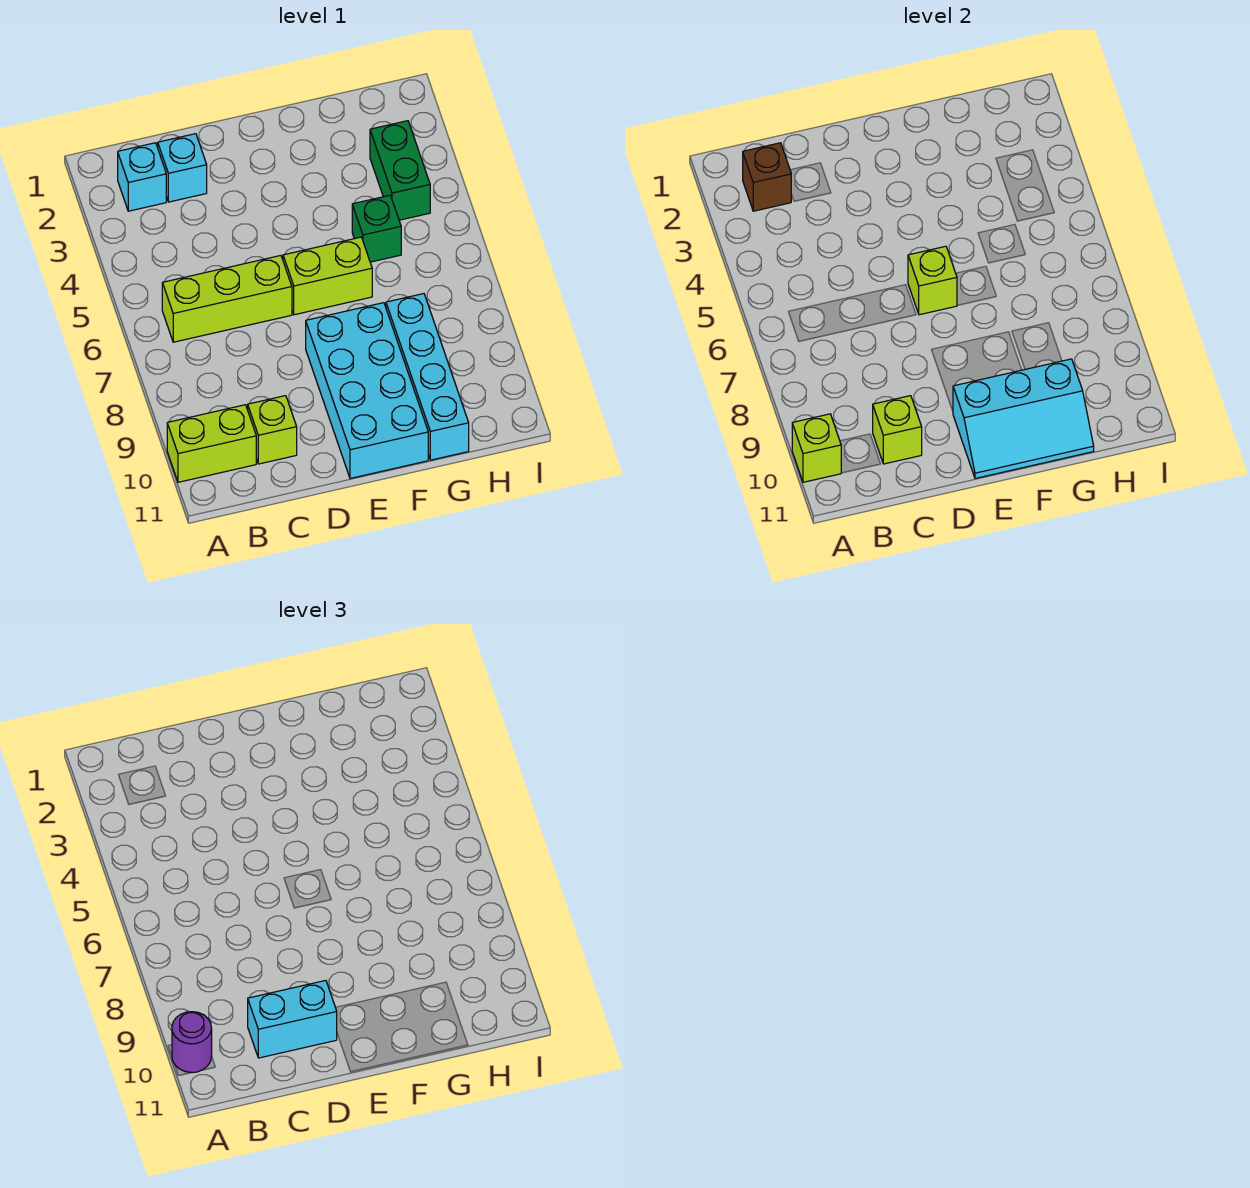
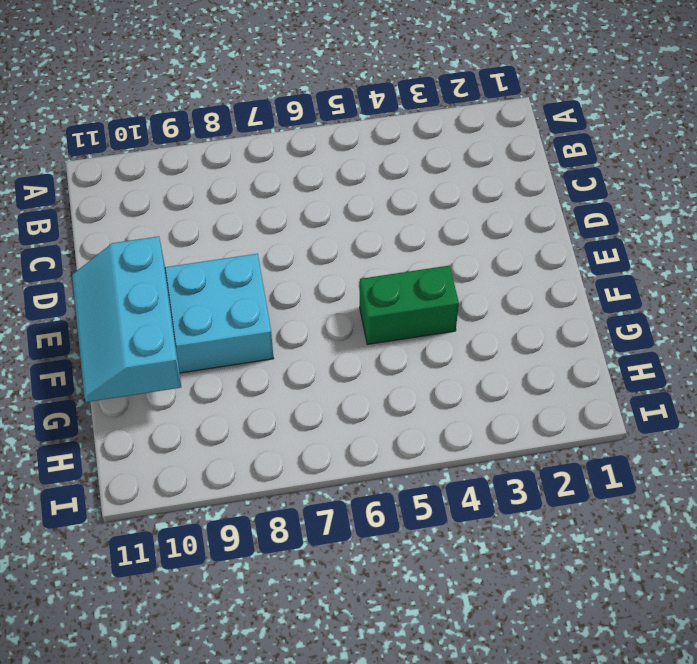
green 1x2 brick [360,266,459,344] -> green 1x2 brick moved to [370,121,430,220]
none -> lime 1x2 brick [167,405,256,482]
none -> cyan 1x1 brick [118,143,166,211]
none -> lime 1x3 brick [162,256,292,342]

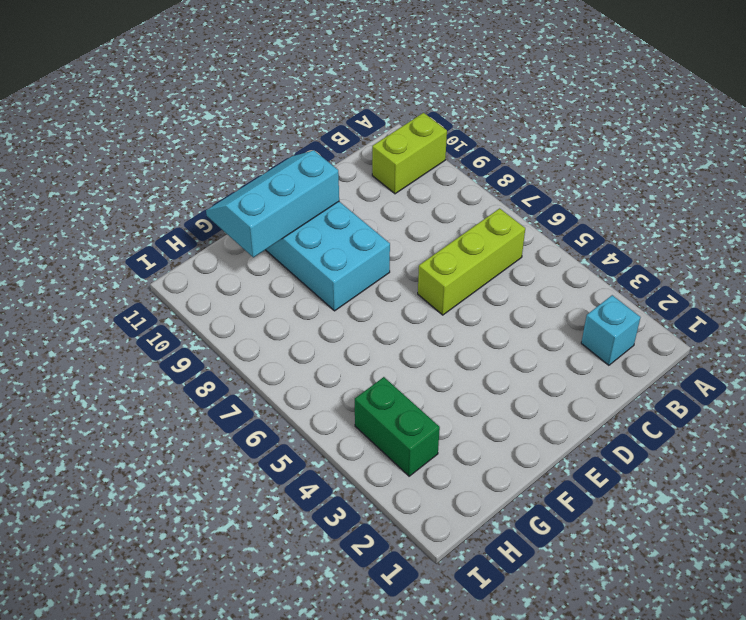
none -> cyan 1x1 brick [158,134,207,202]
none -> lime 1x1 brick [248,396,297,464]
none -> lime 1x2 brick [283,237,372,315]

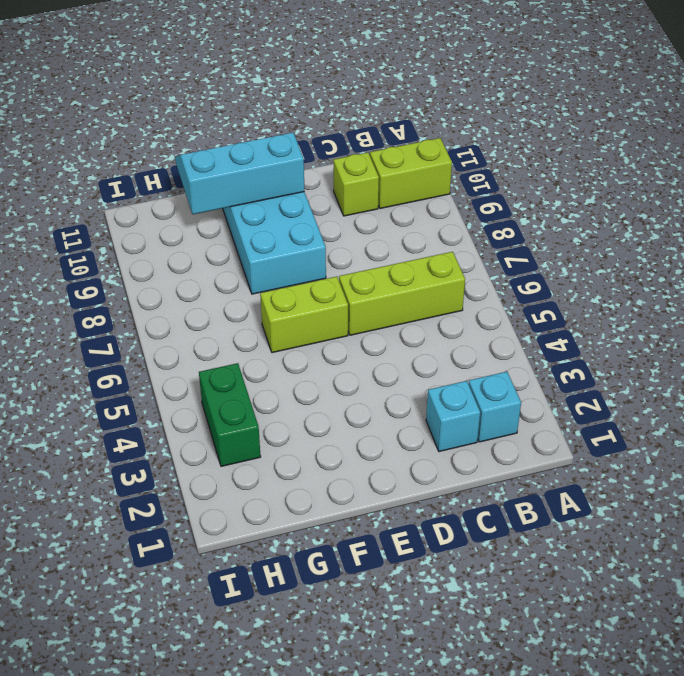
none -> green 1x1 brick [352,195,401,262]
none -> cyan 1x4 brick [386,294,469,460]
none -> lime 1x1 brick [792,414,841,482]

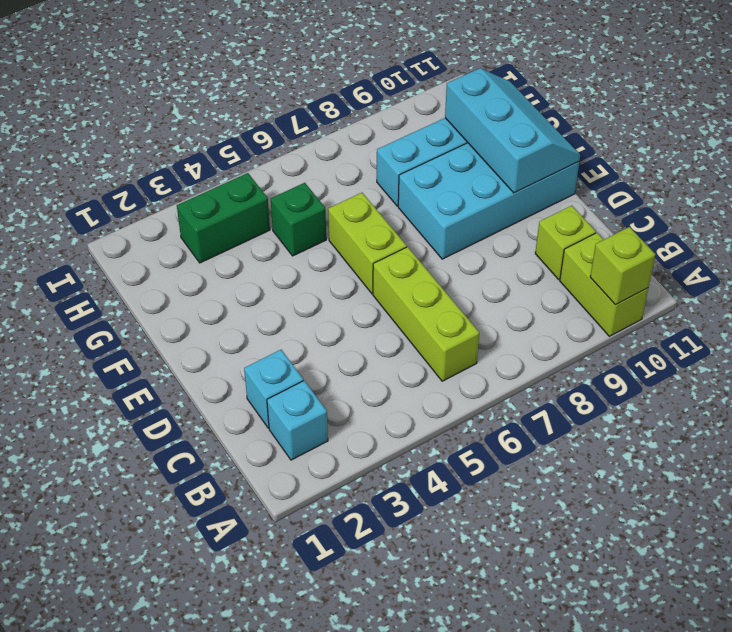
none -> brown 1x1 brick [743,143,791,211]
none -> lime 1x1 brick [873,396,922,464]
none -> lime 1x1 brick [908,246,957,315]

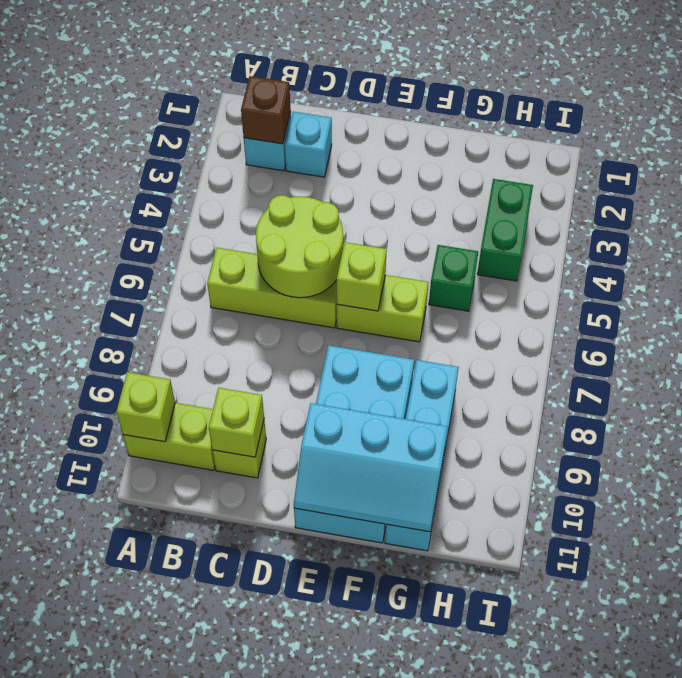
lime 2x2 round brick [256,195,343,298] -> none
none -> purple 1x1 round brick [172,1012,212,1073]
none -> cyan 1x2 brick [248,980,337,1058]

